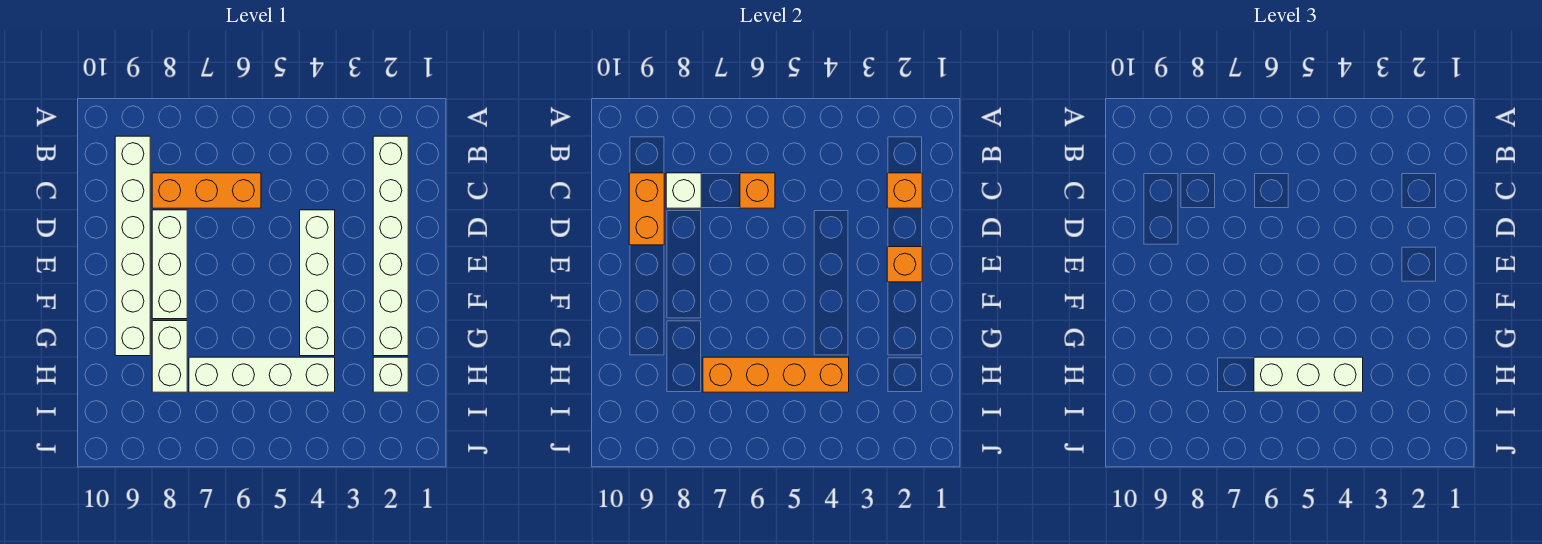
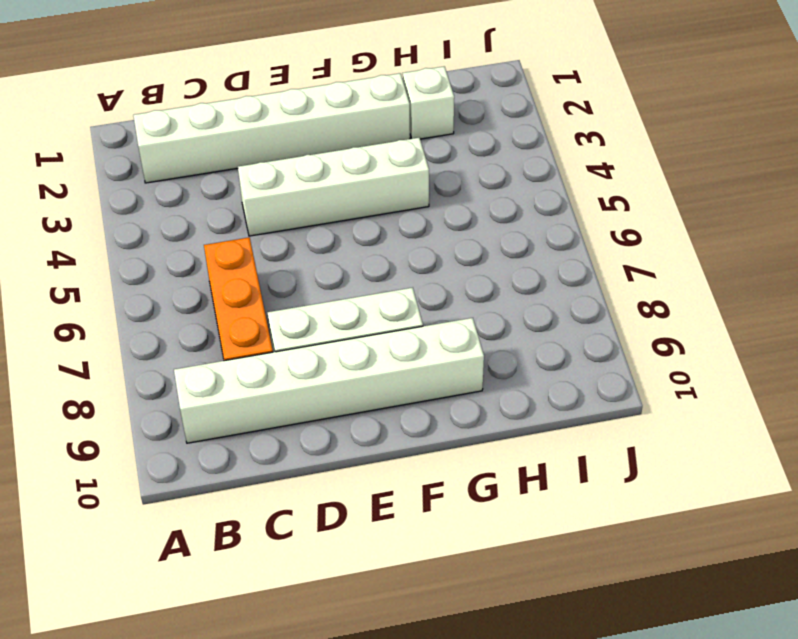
none -> white 1x2 brick [152,321,187,392]
none -> white 1x4 brick [189,357,335,392]
none -> orange 1x1 brick [887,173,922,208]

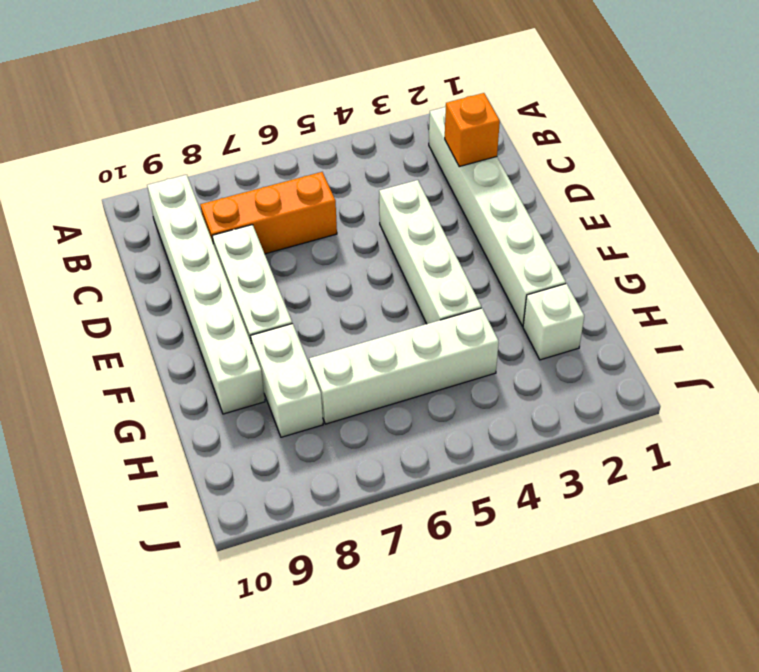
none -> orange 1x1 brick [740,173,775,208]
none -> white 1x1 brick [666,173,701,208]
none -> orange 1x2 brick [629,173,664,245]

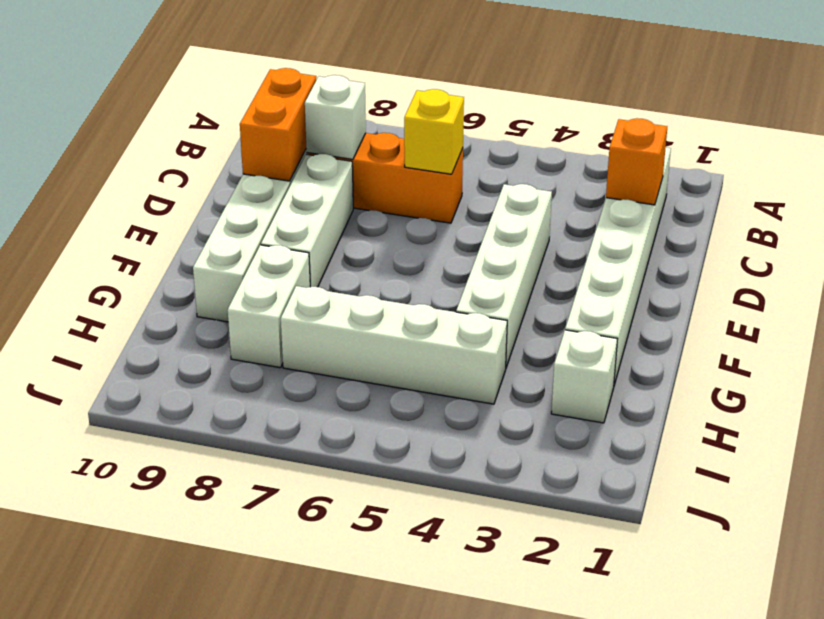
yellow 1x1 brick [404,89,464,174] -> orange 1x1 brick [740,173,775,208]
none -> orange 1x1 brick [887,247,922,282]
none -> orange 1x4 brick [703,357,849,392]
none -> white 1x3 brick [1254,357,1363,392]

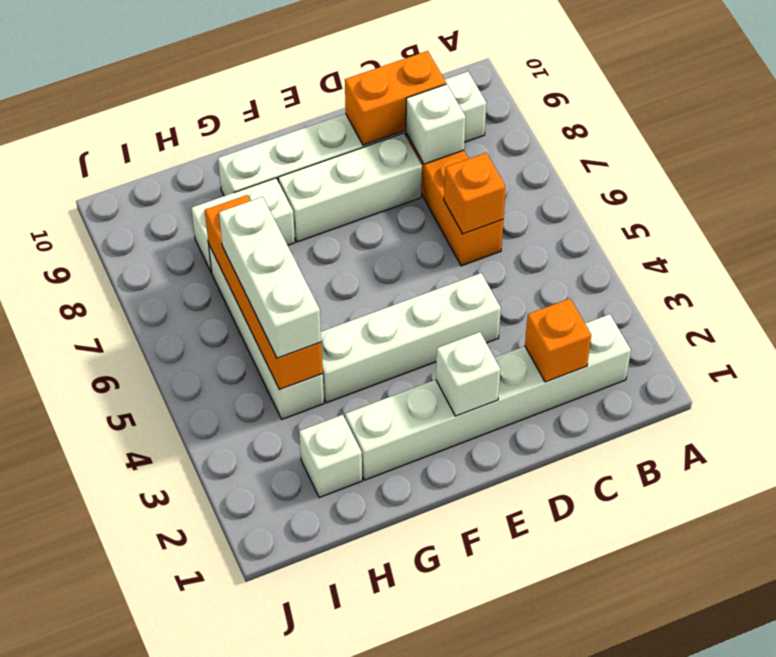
white 1x1 brick [436,332,501,416] -> orange 1x1 brick [887,247,922,282]

